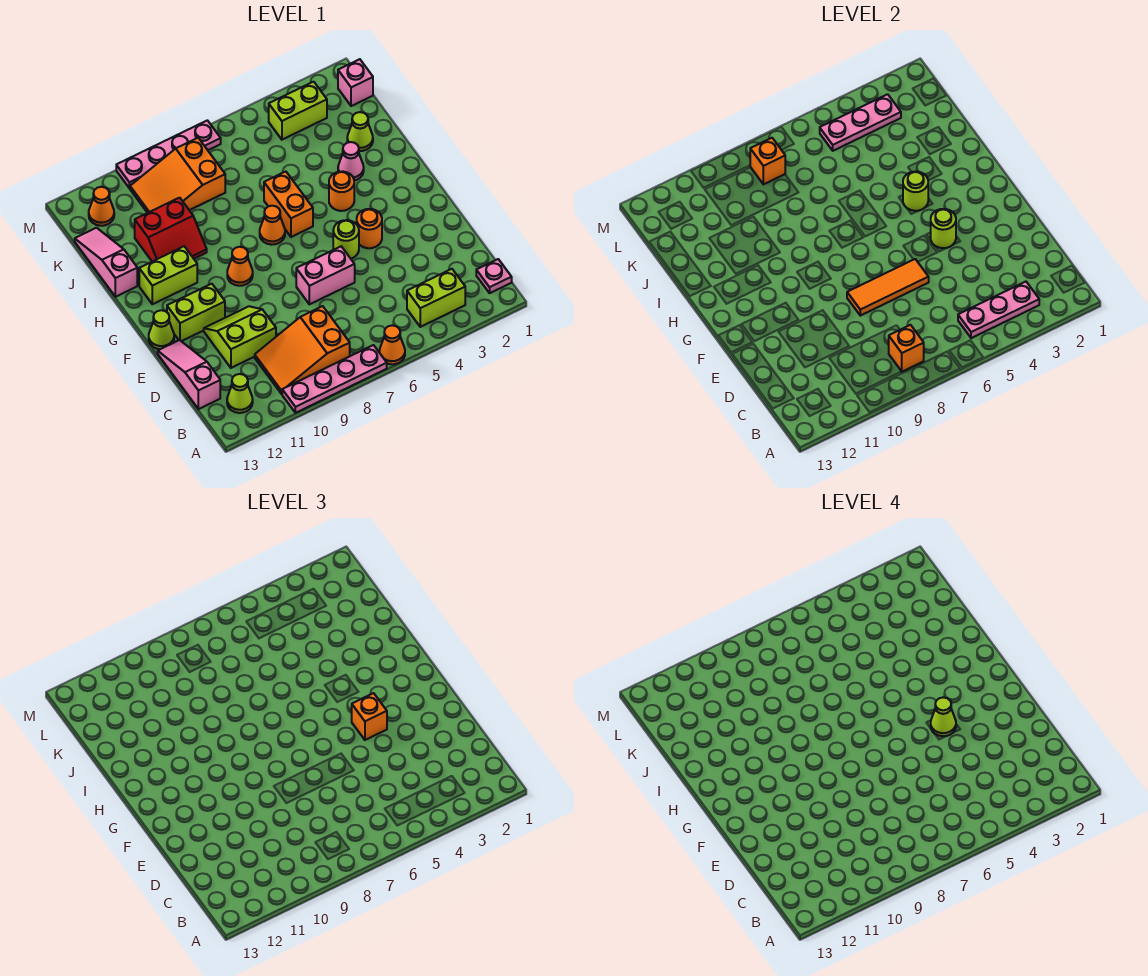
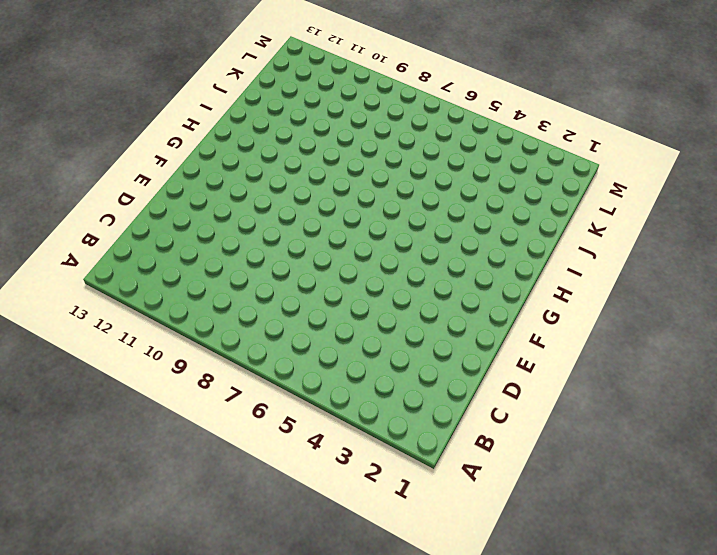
none -> orange 1x1 cone [380,325,405,364]
none -> pink 1x4 plate [282,345,387,413]
none -> pink 1x1 plate [476,259,512,293]
none -> lime 1x2 brick [407,269,465,327]

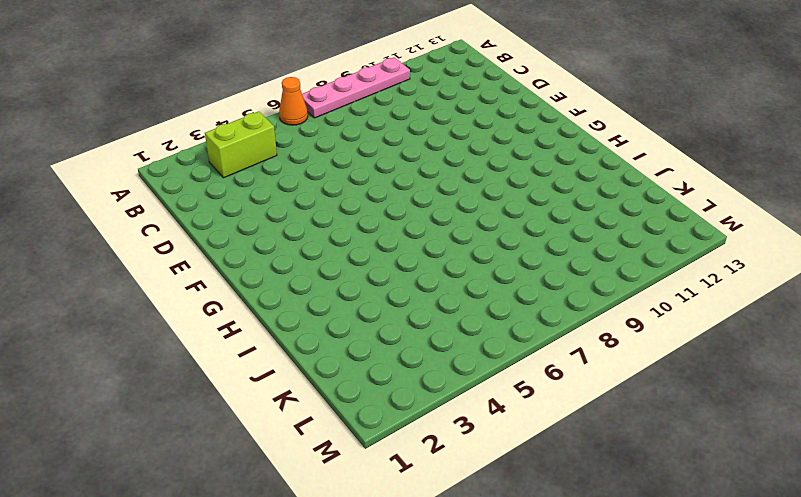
none -> pink 1x1 plate [476,259,512,293]
none -> orange 2x3 slope [255,306,350,394]
none -> lime 1x1 cone [227,374,253,413]
none -> pink 1x3 slope [158,340,220,409]

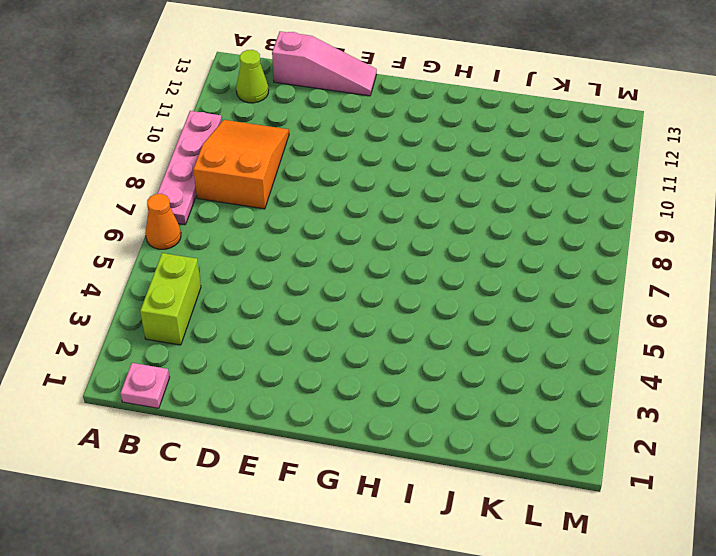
none -> lime 2x2 slope [204,306,276,368]
none -> pink 1x2 brick [296,247,355,304]
none -> orange 1x1 round brick [357,209,382,248]
none -> lime 1x1 round brick [333,220,359,259]

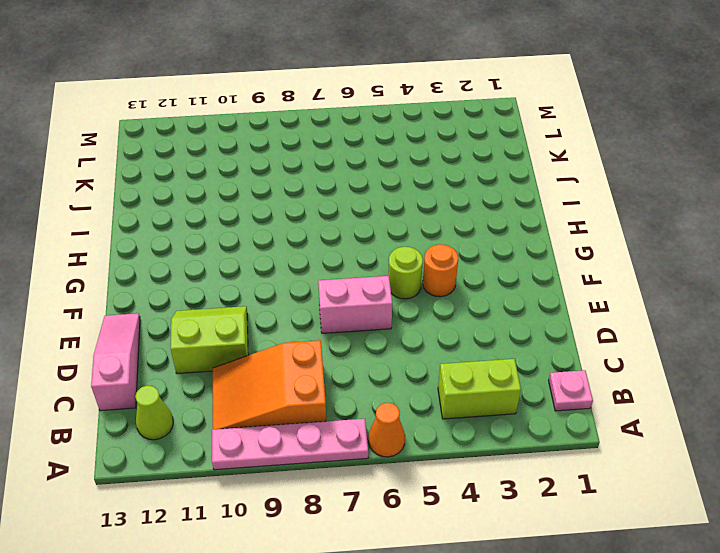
none -> lime 1x2 brick [167,284,225,341]
none -> lime 1x1 cone [149,310,174,349]
none -> orange 1x1 cone [227,247,253,286]
none -> orange 1x1 round brick [329,171,354,211]

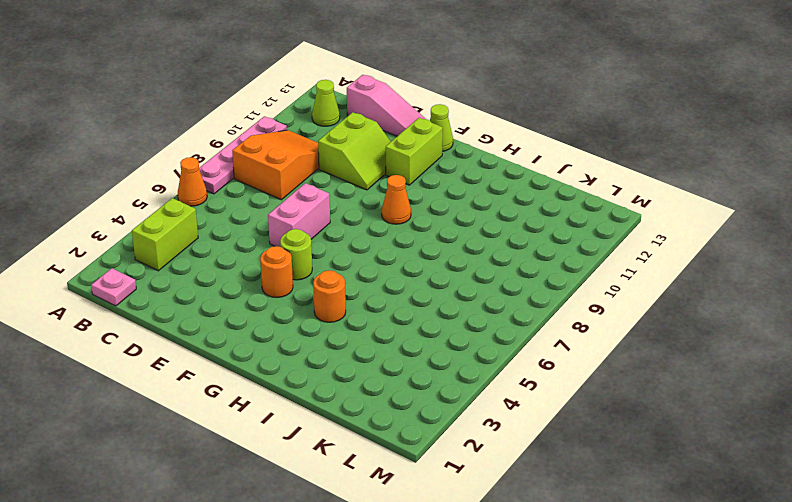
none -> orange 1x2 brick [264,172,313,237]
none -> orange 1x1 cone [260,206,285,245]
none -> lime 1x2 brick [139,246,197,304]
none -> pink 1x1 cone [338,142,364,181]

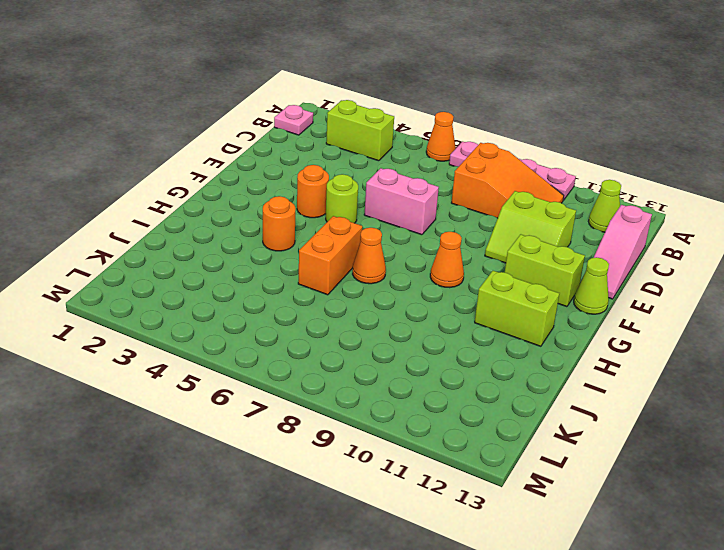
none -> pink 1x1 cone [338,142,364,181]
none -> red 2x2 slope [135,198,207,262]
none -> pink 1x3 slope [75,228,137,297]
none -> lime 1x1 cone [347,112,373,151]

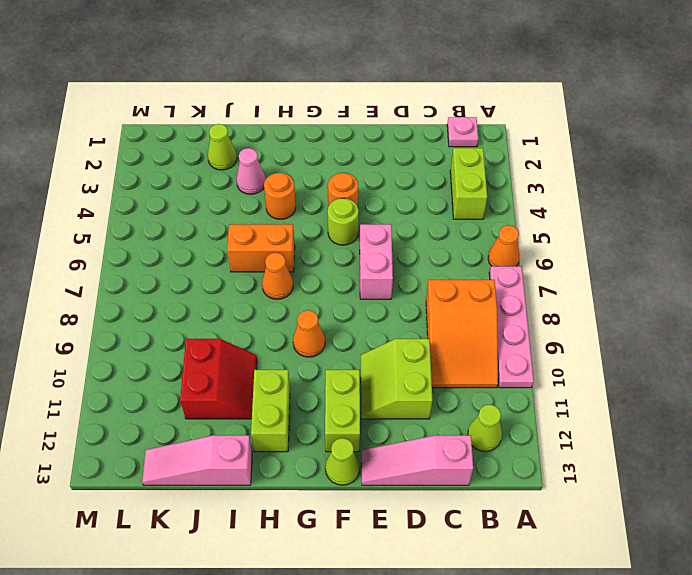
none -> orange 2x3 slope [130,138,225,213]
none -> pink 1x1 brick [338,59,373,106]
none -> lime 1x2 brick [269,82,327,140]
none -> orange 1x1 cone [89,187,114,226]

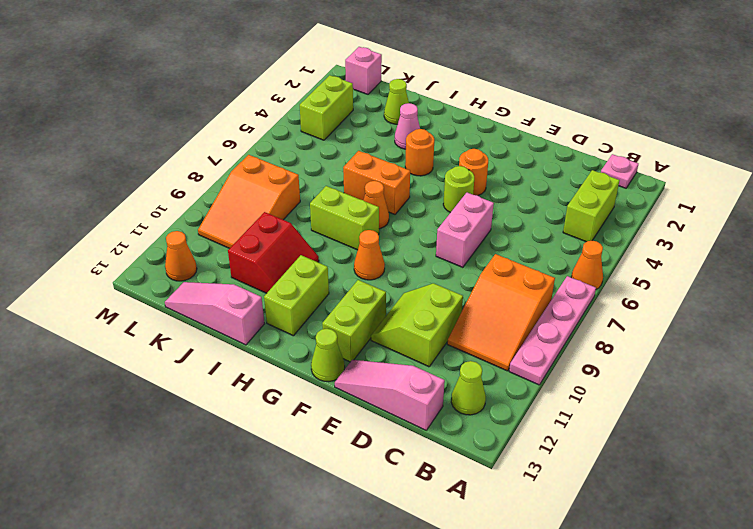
lime 1x2 brick [310,186,379,250] -> none
none -> pink 1x4 plate [116,120,221,188]
none -> pink 1x3 plate [958,282,1039,338]
none -> orange 1x1 brick [889,325,924,372]
none -> orange 1x3 tile [847,259,929,316]

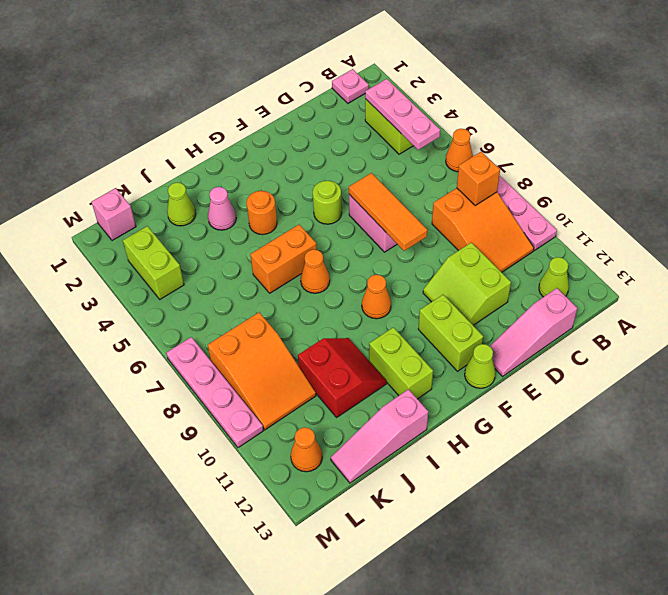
none -> orange 1x1 round brick [357,209,382,248]
none -> lime 1x1 round brick [931,209,956,248]
none -> lime 1x1 round brick [903,171,928,211]
none -> pink 1x3 plate [820,94,901,151]

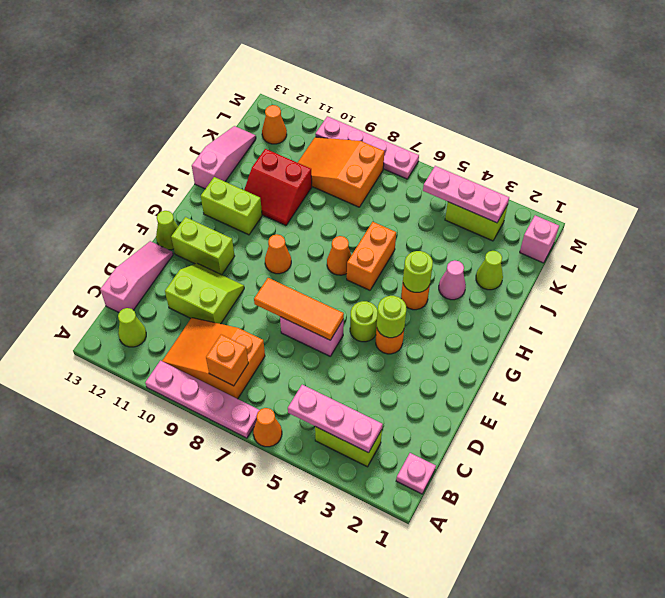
none -> orange 1x1 brick [750,138,785,184]
none -> orange 1x1 brick [352,693,387,740]
none -> lime 1x1 cone [931,697,956,736]

